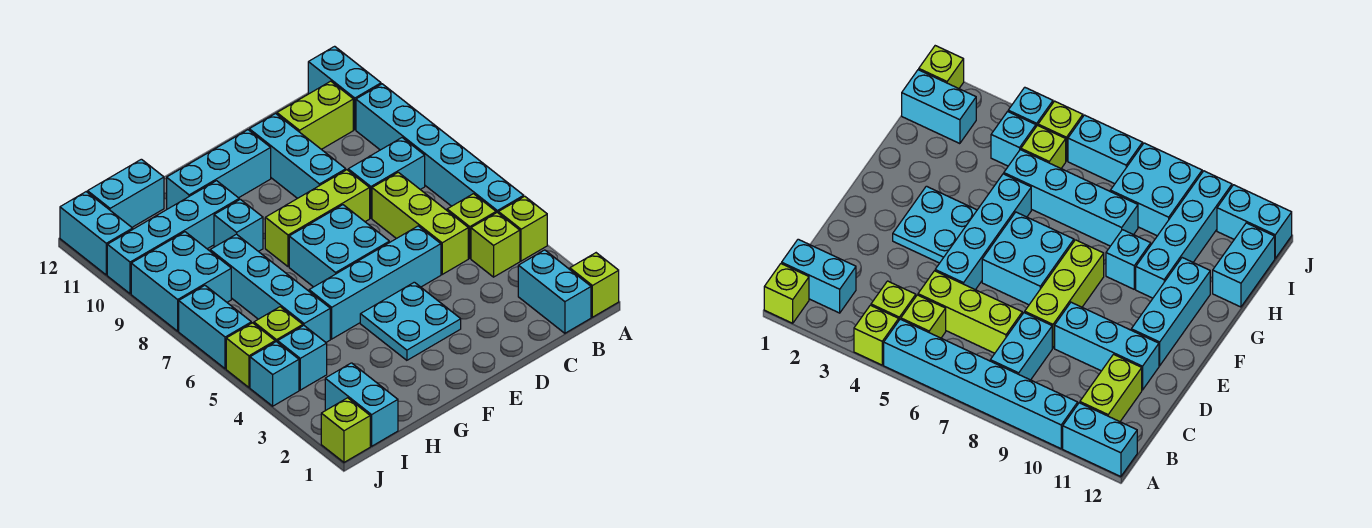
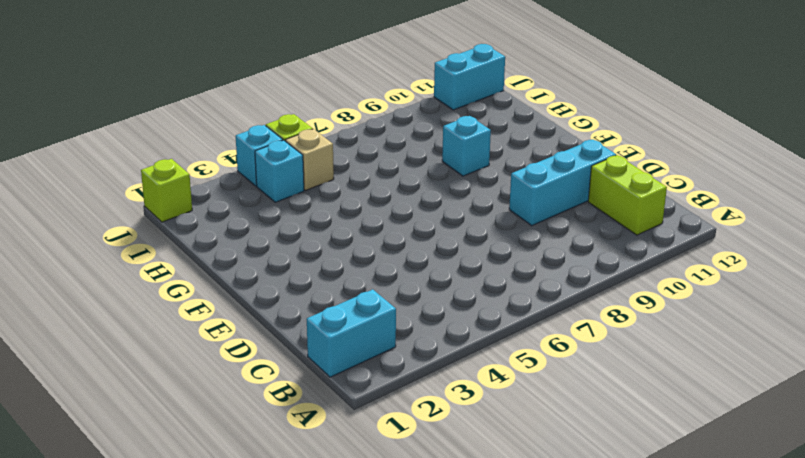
tan 1x1 brick [285,129,334,190] -> lime 1x1 brick [254,307,303,342]
none -> lime 1x1 brick [570,253,619,317]
none -> lime 1x1 brick [499,196,547,261]
none -> cyan 1x6 brick [356,84,524,213]

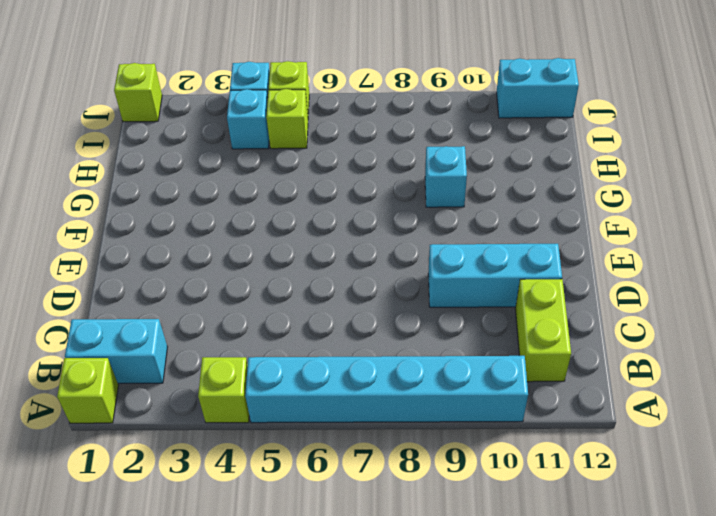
none -> cyan 1x2 brick [308,46,381,130]
none -> lime 1x1 brick [471,213,520,277]
none -> lime 1x1 brick [447,194,496,258]

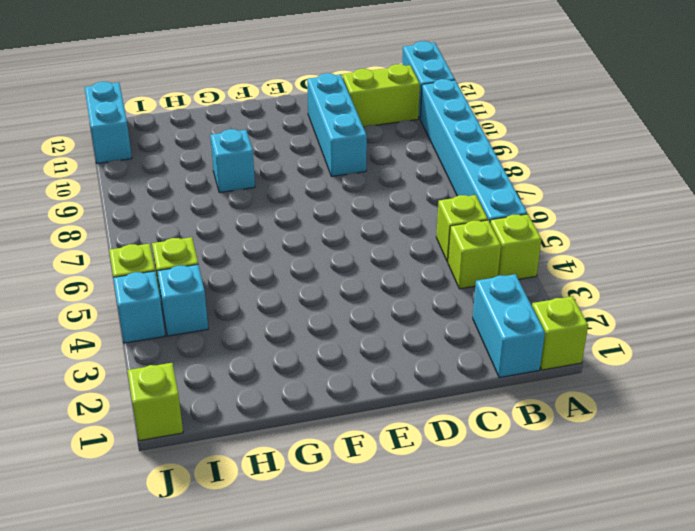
none -> cyan 1x2 brick [348,138,425,218]
none -> lime 1x3 brick [372,172,468,274]
none -> cyan 1x4 brick [309,226,441,339]

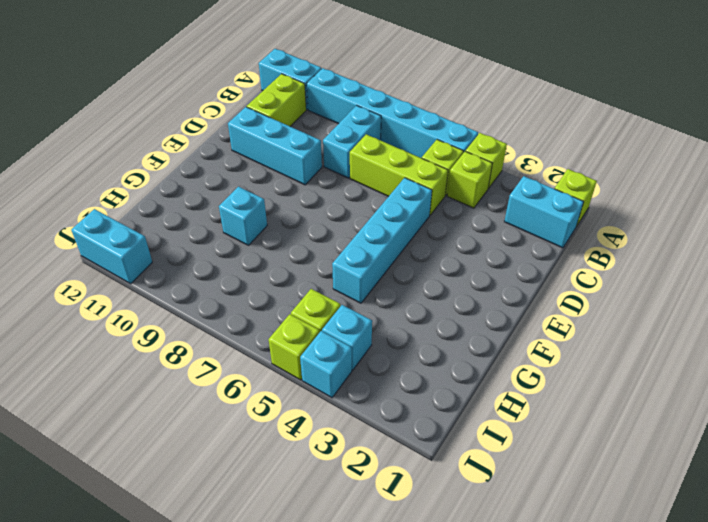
none -> lime 1x3 brick [265,170,370,267]
none -> cyan 2x2 plate [360,282,461,360]
none -> cyan 2x2 brick [289,205,389,287]

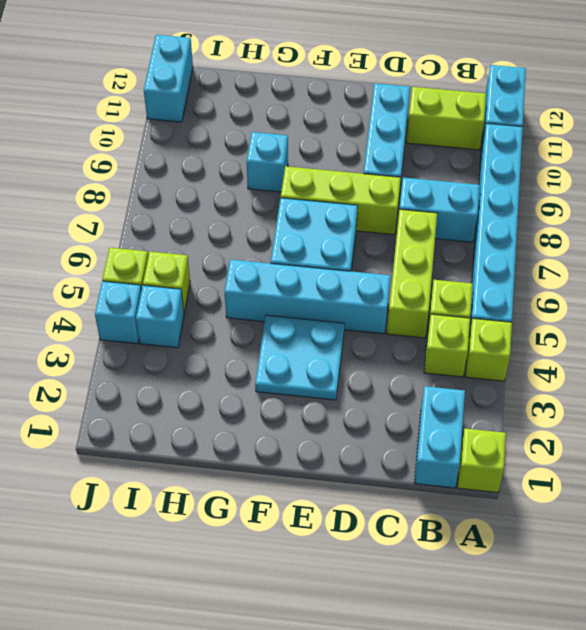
none -> cyan 1x3 brick [167,130,271,209]
none -> cyan 1x4 brick [107,181,239,294]
none -> cyan 1x4 brick [210,234,330,342]

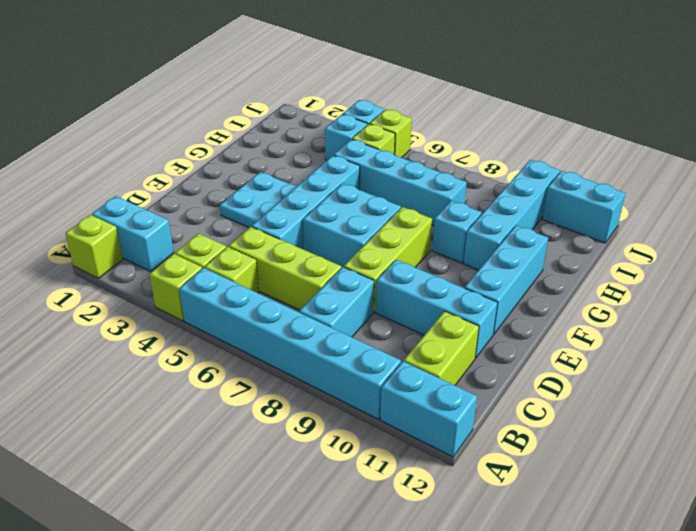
none -> cyan 1x2 brick [88,159,164,227]
none -> cyan 1x2 brick [325,363,398,446]
none -> cyan 2x2 brick [131,232,231,331]

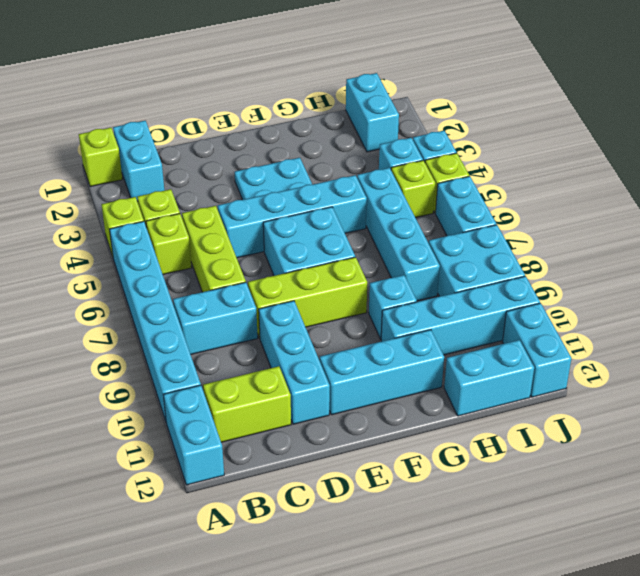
none -> lime 1x1 brick [321,398,370,462]

